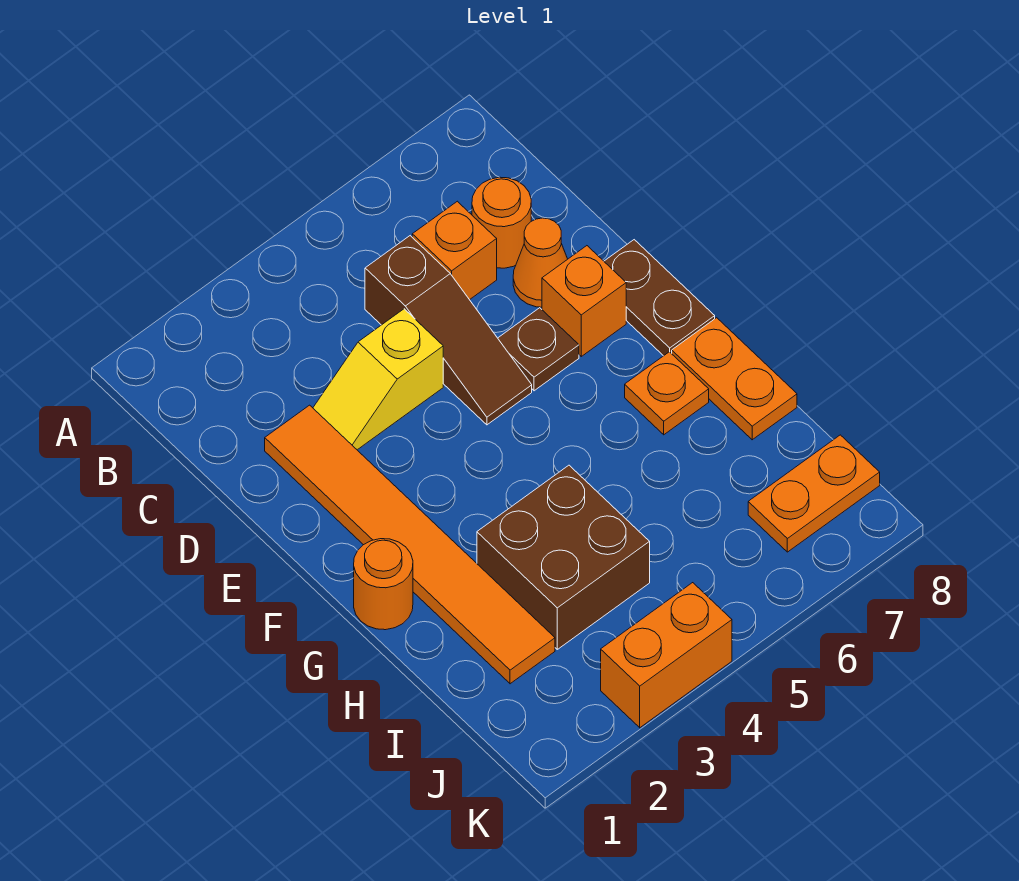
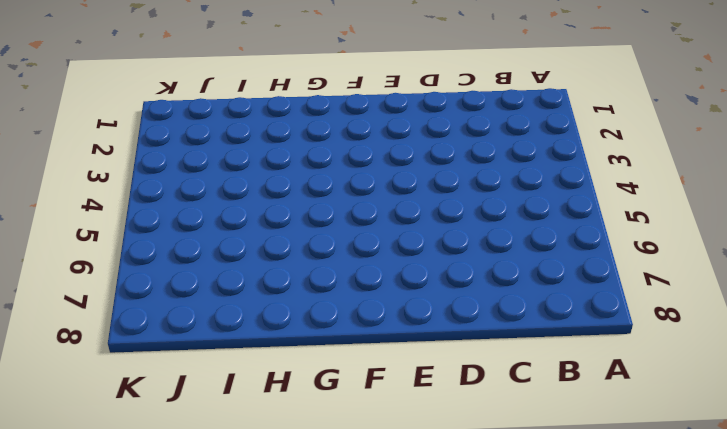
none -> brown 1x3 slope [365,236,532,425]
none -> orange 1x1 brick [412,201,497,300]
none -> orange 1x1 round brick [472,177,531,268]

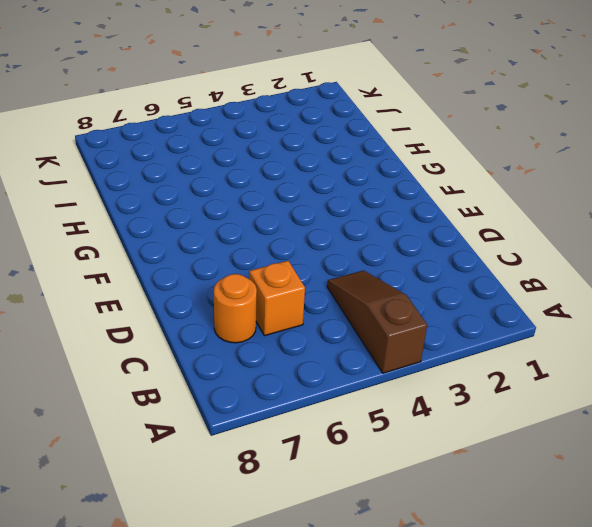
brown 1x3 slope [327,270,427,373] -> brown 1x3 slope moved to [365,236,532,425]
none -> orange 1x6 tile [265,405,555,684]
none -> yellow 1x2 slope [313,309,443,450]
none -> orange 1x1 cone [513,218,567,307]

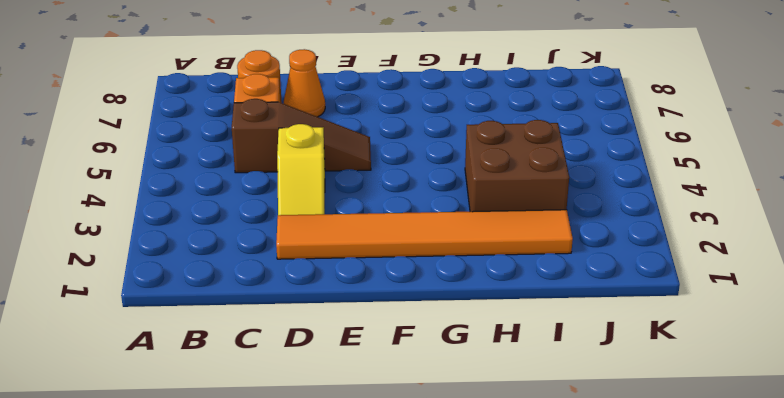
none -> brown 1x1 plate [498,308,579,391]
none -> orange 1x1 brick [542,246,626,356]
none -> brown 1x2 plate [604,240,715,356]

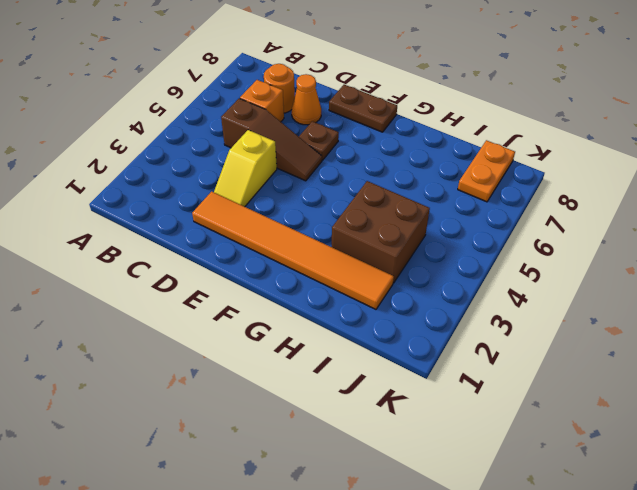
none -> orange 1x1 brick [542,246,626,356]
none -> orange 1x1 round brick [354,539,413,630]
none -> orange 1x1 plate [625,352,709,435]

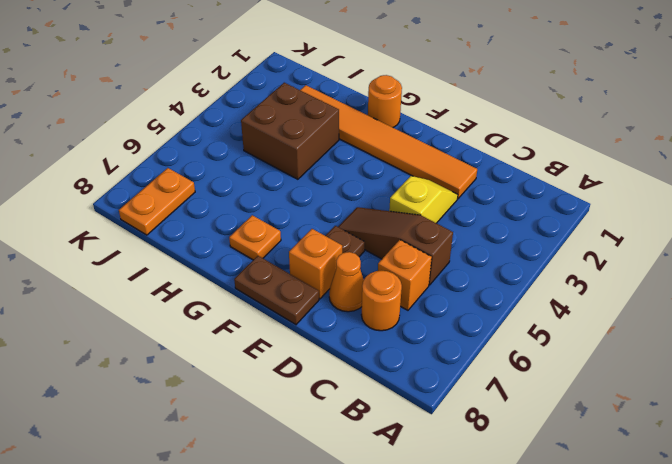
none -> orange 1x2 plate [672,318,797,440]
none -> orange 1x2 brick [601,583,732,728]

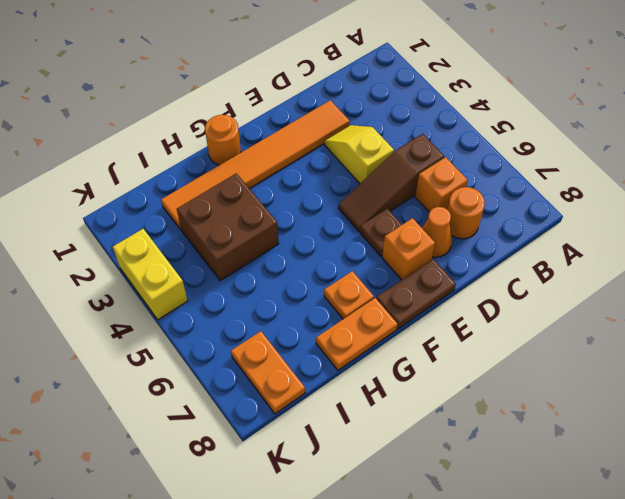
yellow 1x2 brick [113,229,188,320] -> orange 1x2 brick [601,583,732,728]

